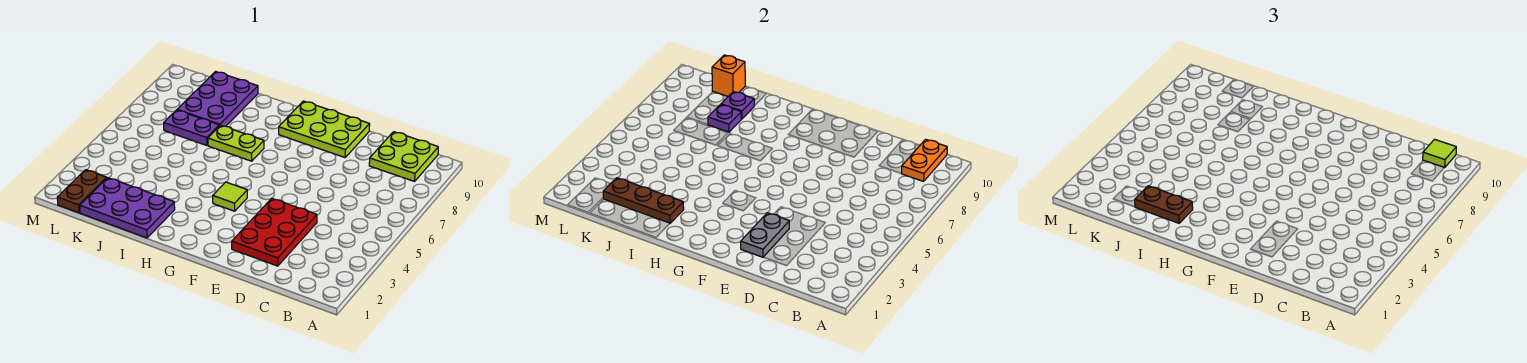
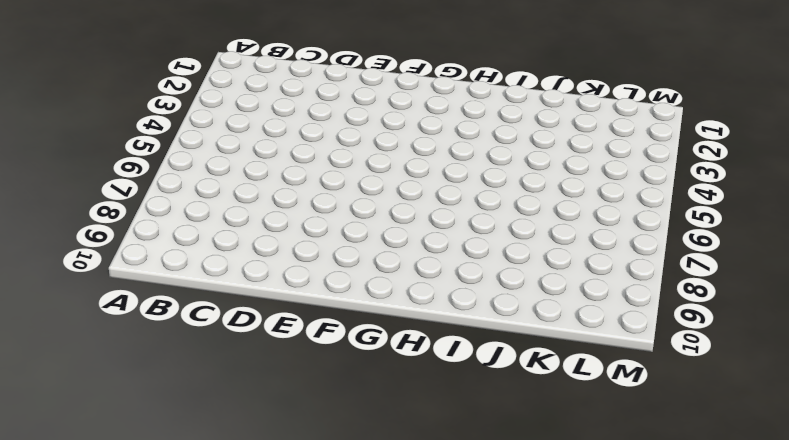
none -> lime 2x2 plate [369,132,438,181]
none -> red 2x3 plate [232,198,317,266]
none -> lime 2x3 plate [279,101,370,157]

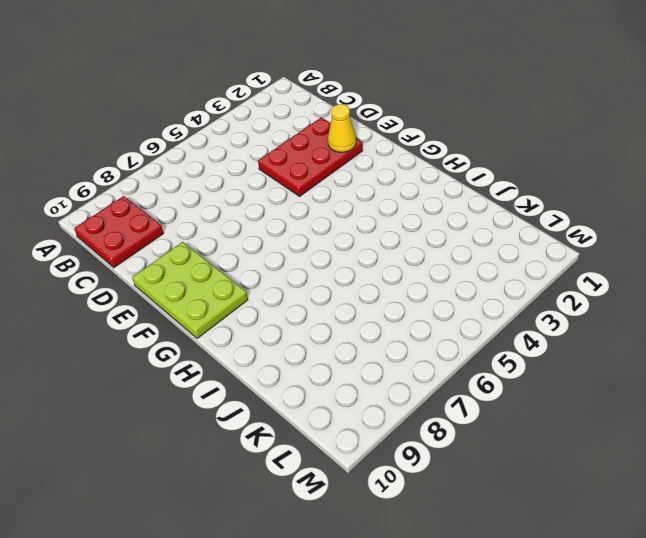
red 2x2 plate [74,196,163,268] -> lime 2x2 plate [369,132,438,181]
yellow 1x1 cone [328,104,356,152] -> grey 1x2 plate [741,213,789,257]
none -> lime 1x1 tile [213,182,247,211]
none -> lime 1x2 plate [208,125,264,161]
none -> purple 2x3 plate [80,178,175,238]

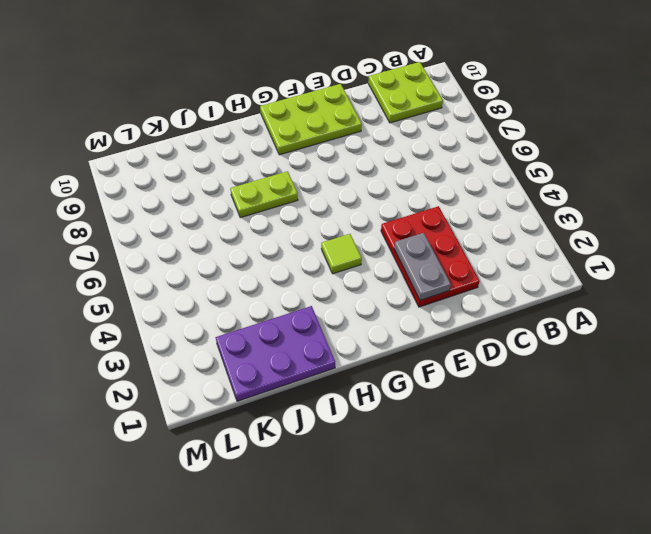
none -> purple 1x2 plate [164,110,219,146]
none -> purple 2x3 plate [177,71,258,126]
none -> brown 1x2 plate [57,170,107,213]

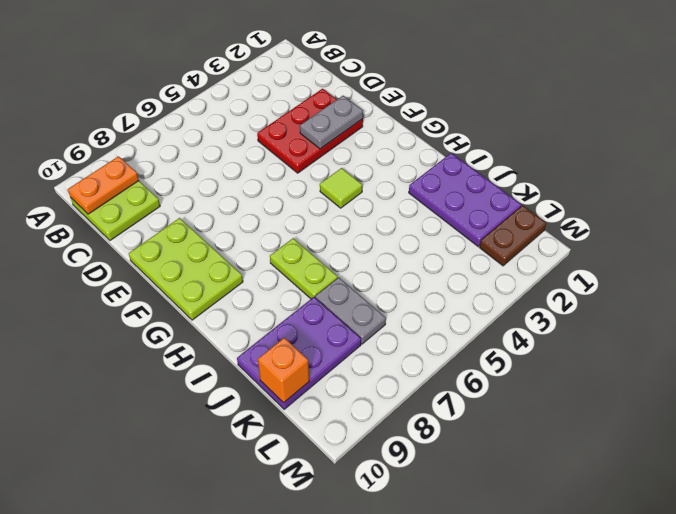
grey 1x2 plate [315,277,386,344] -> purple 1x2 plate [164,110,219,146]
none -> brown 1x3 plate [603,178,684,223]
none -> purple 1x1 plate [708,105,741,132]
none -> purple 1x1 plate [721,92,754,119]

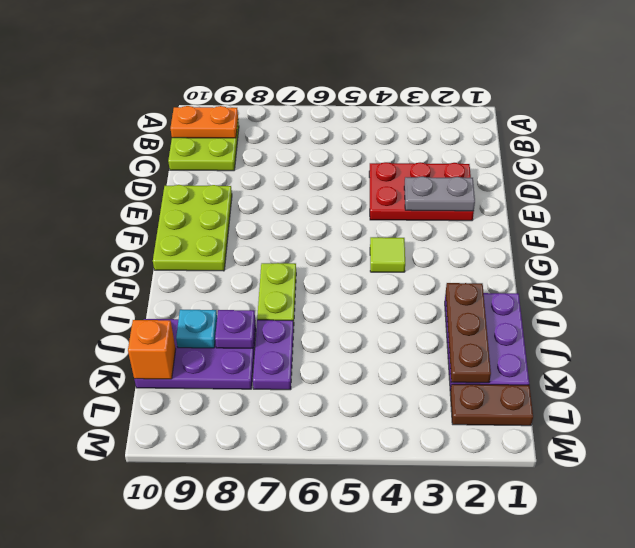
cyan 1x1 plate [176,310,217,348] -> purple 1x1 plate [721,92,754,119]
none -> lime 1x1 tile [1423,139,1456,168]
none -> brown 1x2 plate [1135,186,1193,223]

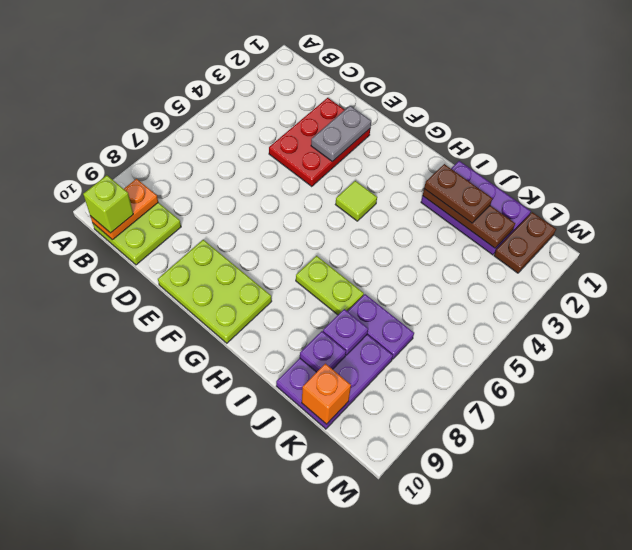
lime 1x1 brick [83,175,133,233] -> lime 1x1 tile [1423,139,1456,168]

